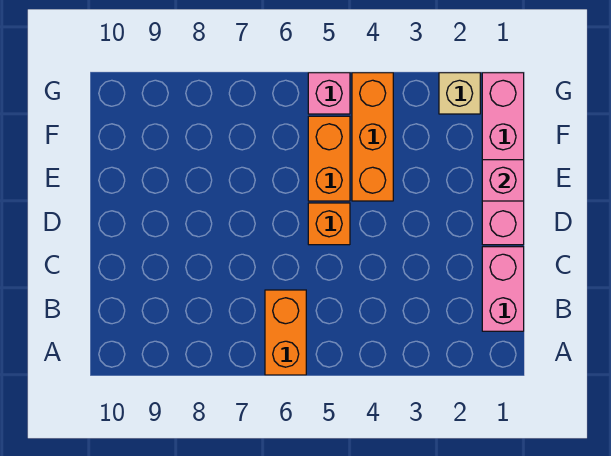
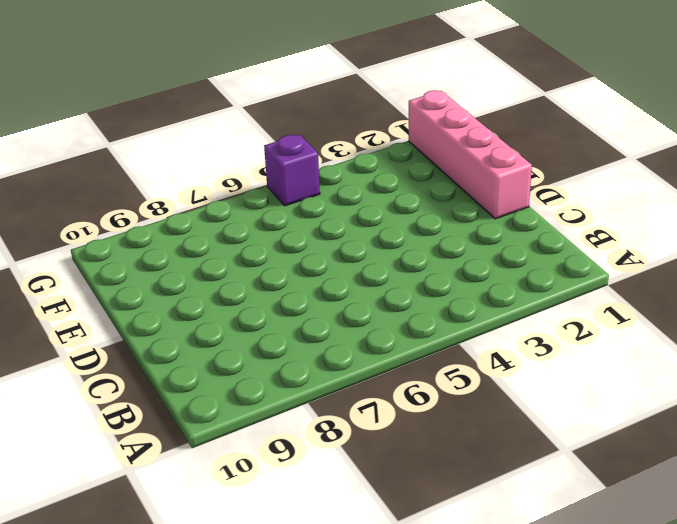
purple 1x1 brick [264,135,320,206] -> pink 1x1 brick [308,73,350,114]
none -> orange 1x2 brick [265,290,306,375]
none -> pink 1x2 brick [482,247,524,331]

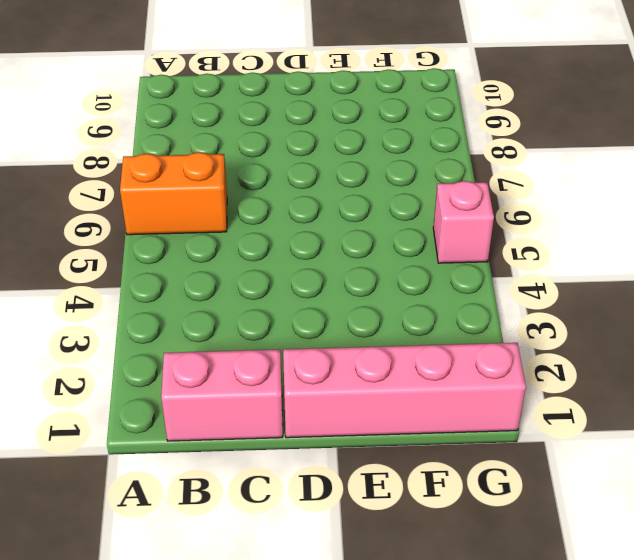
none -> orange 1x1 brick [308,203,350,245]
none -> orange 1x3 brick [352,73,393,201]

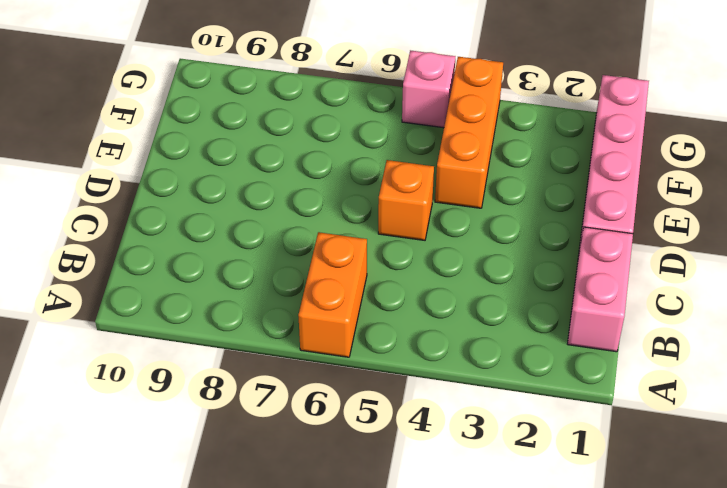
none -> orange 1x2 brick [308,116,350,201]
none -> tan 1x1 brick [439,73,480,114]

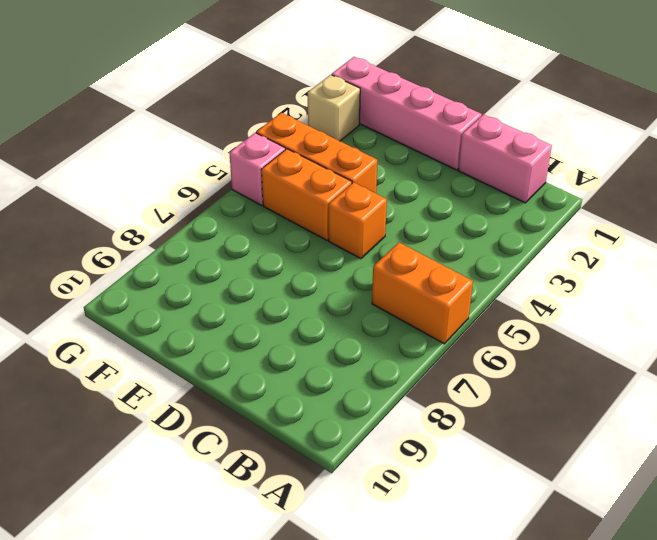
none -> pink 1x1 brick [482,160,524,201]

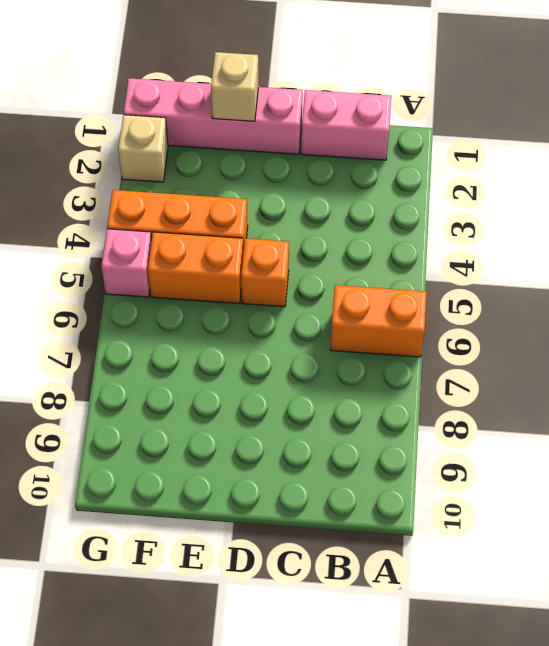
tan 1x1 brick [211,52,258,121] -> pink 1x1 brick [482,160,524,201]

